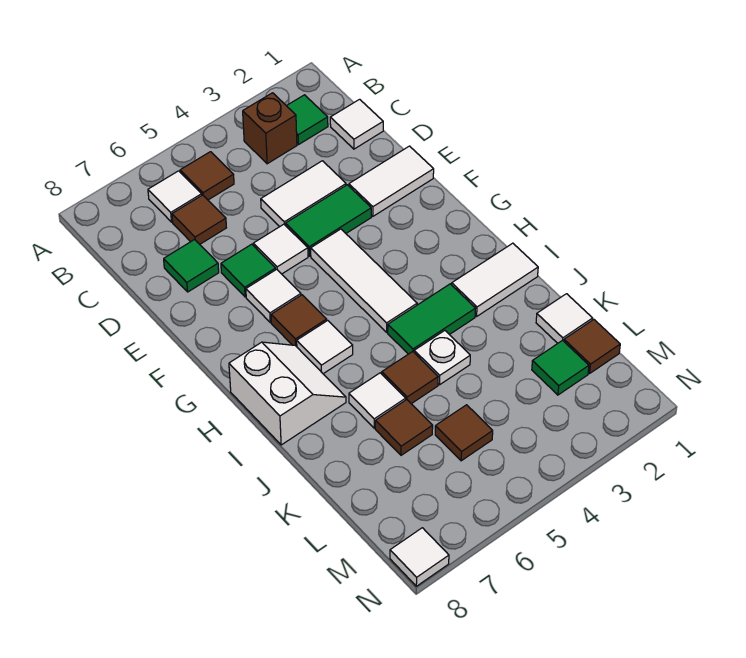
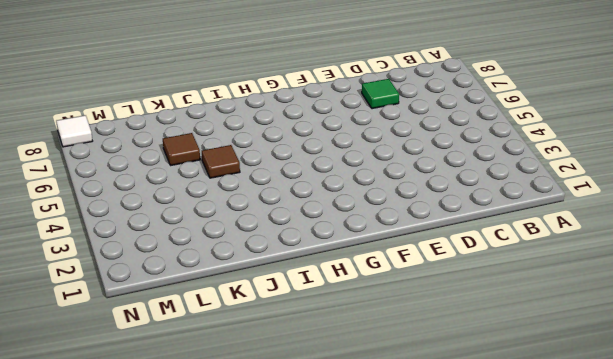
none -> green 1x1 tile [287,95,328,145]
none -> brown 1x1 brick [243,93,297,164]
none -> brown 1x1 tile [180,152,234,200]

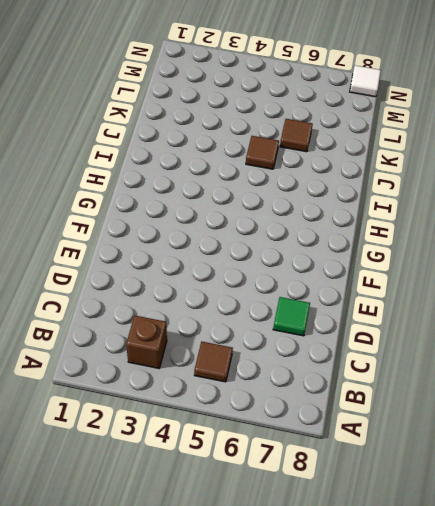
none -> green 1x1 tile [287,95,328,145]
none -> white 1x1 tile [148,171,202,222]
none -> white 1x1 tile [330,99,383,149]

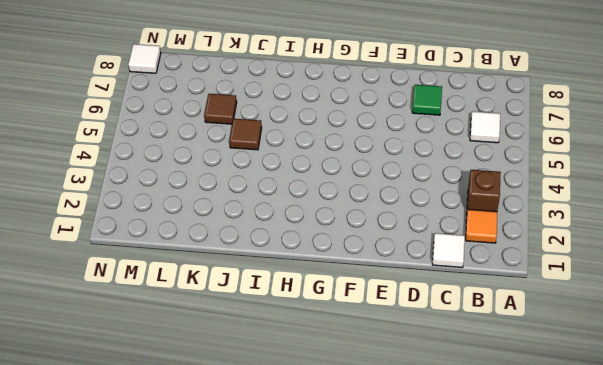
orange 1x1 tile [466,209,497,243] -> green 1x1 tile [287,95,328,145]
none -> brown 1x1 tile [180,152,234,200]
none -> brown 1x1 tile [172,195,226,244]
none -> white 1x2 tile [261,161,346,227]

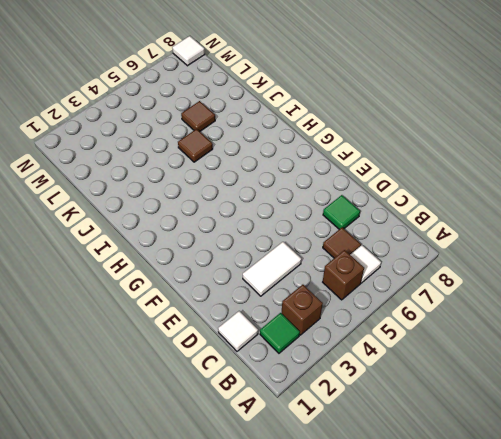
brown 1x1 brick [323,250,364,300] -> brown 1x1 tile [180,152,234,200]
none -> white 1x2 tile [349,146,434,216]
none -> green 1x2 tile [286,185,371,256]
none -> white 1x1 tile [253,224,308,274]

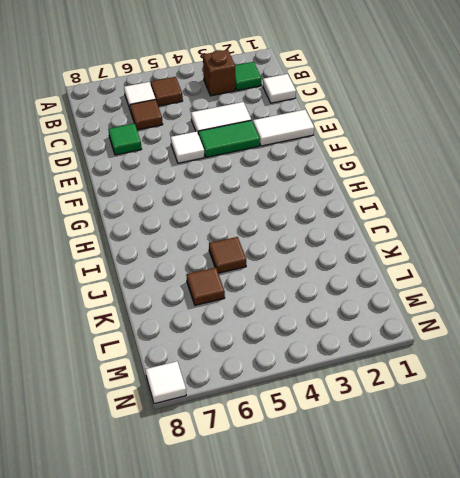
none -> green 1x1 tile [221,244,276,297]
none -> white 1x3 tile [311,229,417,332]
none -> white 1x1 tile [246,269,301,322]

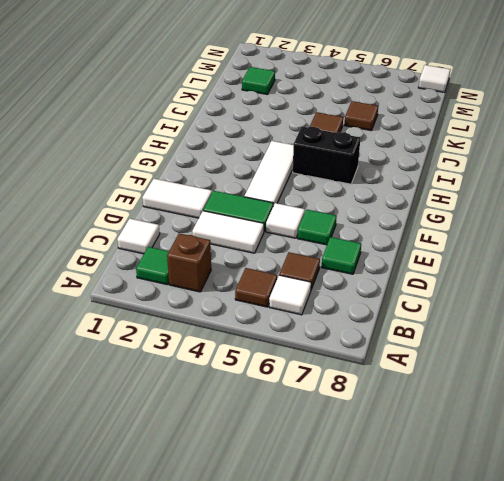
black 1x2 brick [293,127,361,184] -> white 1x1 tile [297,321,353,374]
none -> white 1x1 tile [246,269,301,322]
none -> brown 1x1 tile [271,295,327,347]
none -> white 2x2 slope [229,342,346,445]

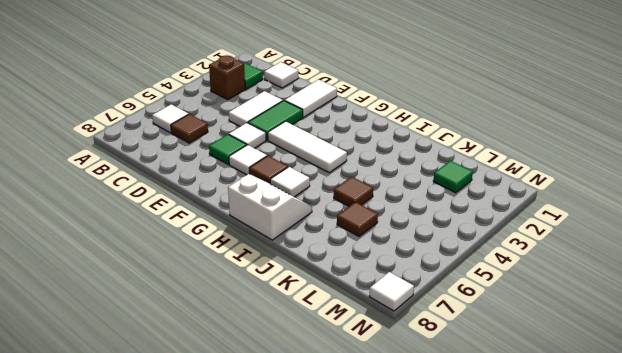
none -> brown 1x1 tile [180,152,234,200]
none -> green 1x1 tile [164,240,219,292]
none -> white 1x2 tile [452,243,538,316]

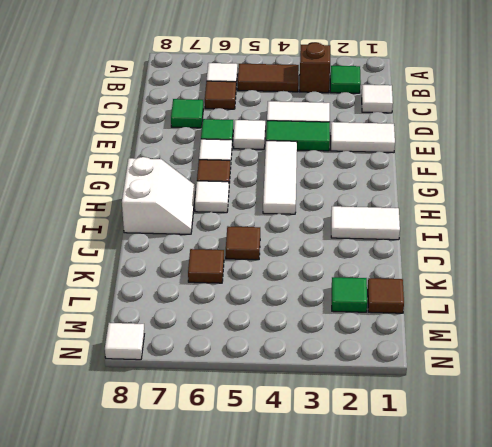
brown 1x2 tile [238,64,299,92] -> brown 1x1 tile [180,152,234,200]
none -> green 1x2 tile [388,284,476,354]
none -> white 1x1 plate [414,331,470,385]
none -> white 1x1 tile [349,373,406,428]

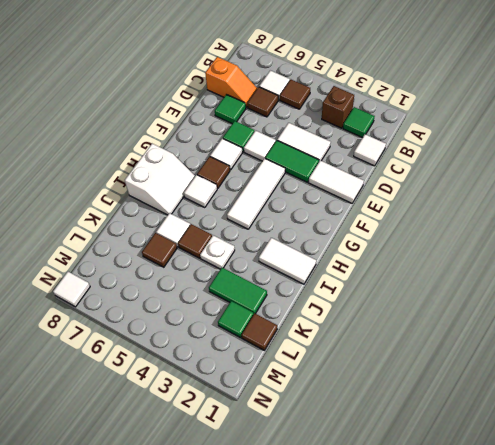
orange 1x2 slope [205,57,257,108] -> none
green 1x2 tile [209,268,267,314] -> green 1x2 tile moved to [388,284,476,354]
none -> white 1x1 tile [536,294,593,343]
none -> brown 1x1 tile [435,405,493,461]

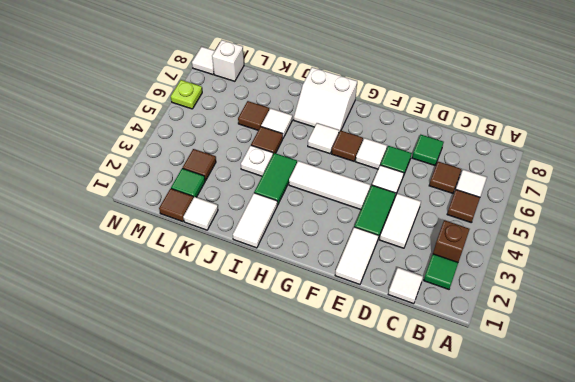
brown 1x1 tile [183,149,216,181] -> brown 1x1 tile moved to [435,405,493,461]
white 1x1 brick [212,40,244,81] -> none
lime 1x1 plate [171,80,202,109] -> none

